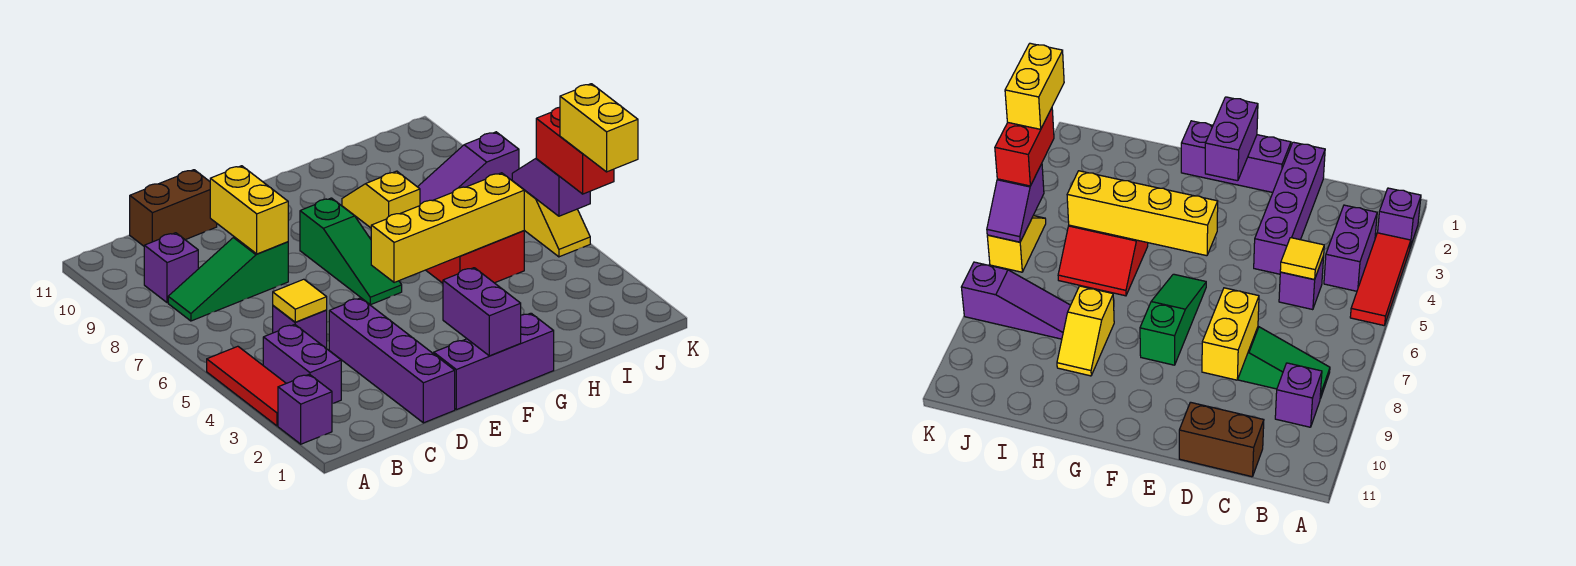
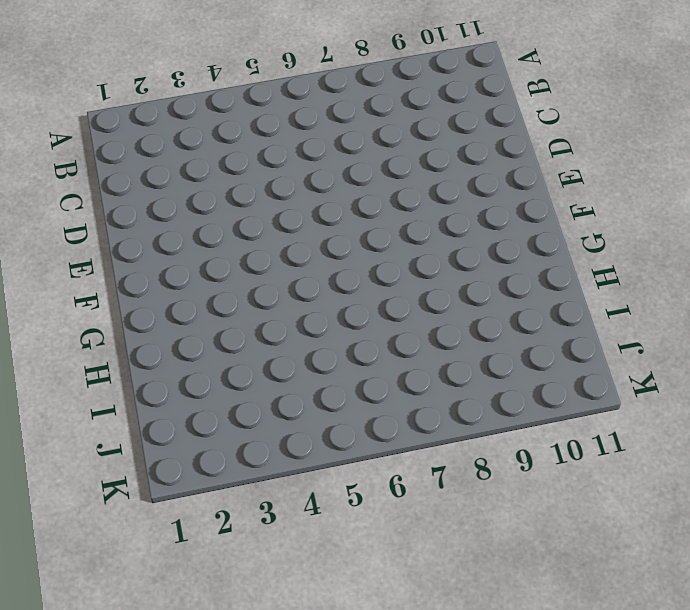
none -> purple 1x1 brick [278,374,332,444]
none -> red 1x3 tile [207,346,286,426]
none -> purple 1x2 brick [263,324,341,404]

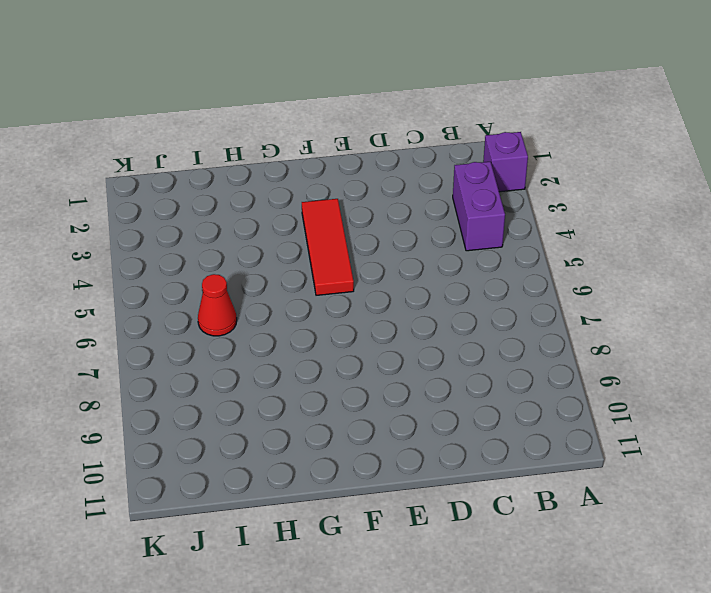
red 1x3 tile [302,199,354,295] -> red 1x3 tile moved to [207,346,286,426]
red 1x1 cone [198,274,237,336] -> red 2x2 slope [426,231,524,283]
none -> green 1x3 slope [168,237,288,321]
none -> purple 1x1 brick [144,233,198,303]
none -> purple 1x1 brick [273,306,327,349]

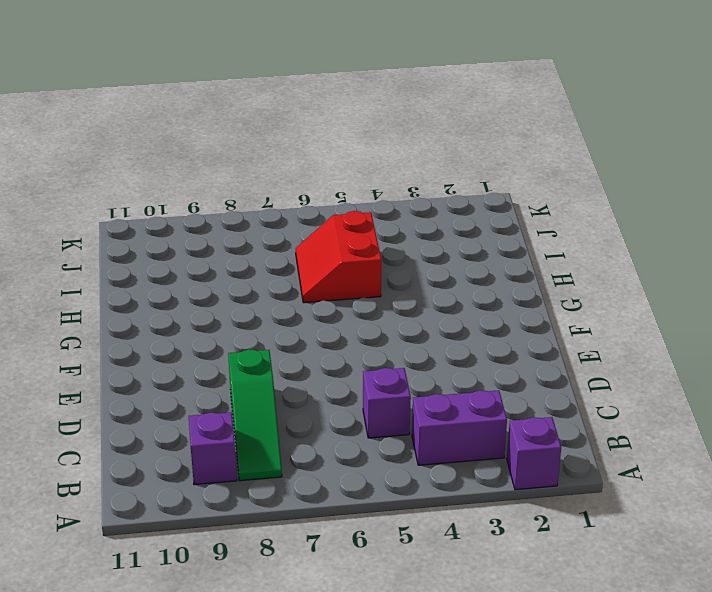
none -> red 1x3 tile [207,346,286,426]
none -> brown 1x2 brick [130,170,217,246]
none -> purple 1x4 brick [329,298,455,423]

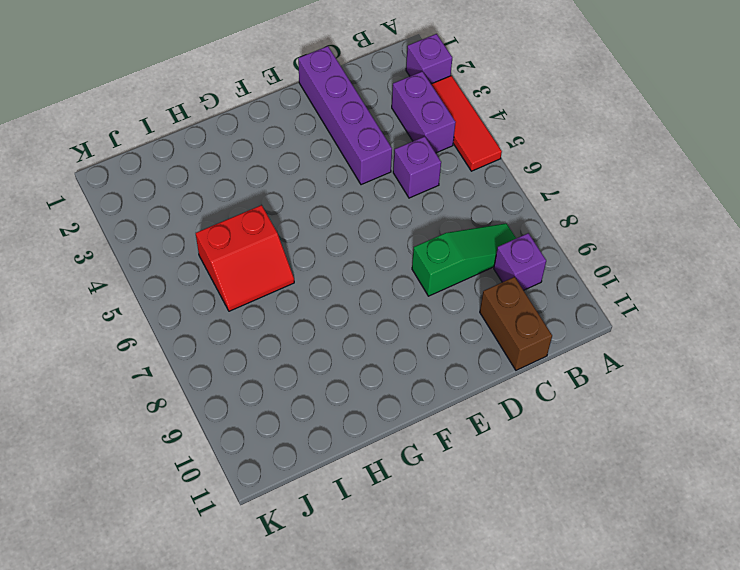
brown 1x2 brick [480,277,552,370] -> brown 1x2 brick turned to [130,170,217,246]
none -> purple 1x3 brick [434,313,554,410]
none -> green 1x3 slope [300,198,402,305]
none -> yellow 1x2 slope [342,171,420,228]

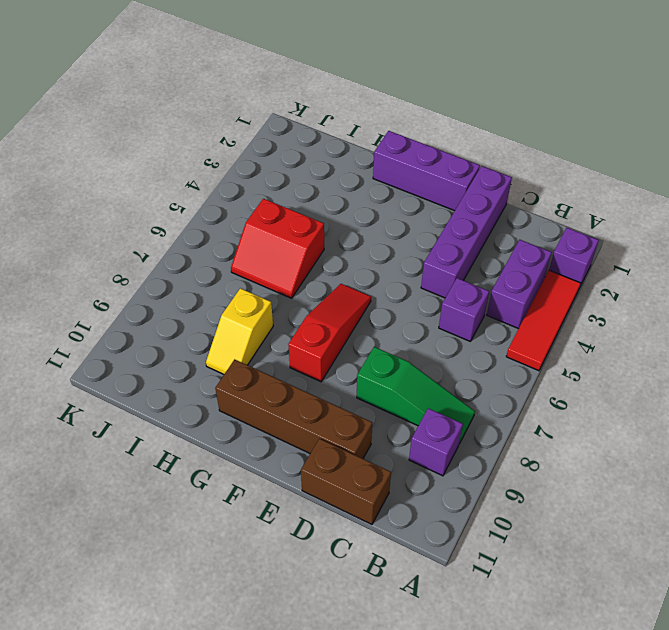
brown 1x4 brick [215,359,372,459] -> none
red 1x3 slope [288,284,371,382] -> green 1x3 slope [300,198,402,305]
none -> purple 1x3 slope [418,132,519,204]
none -> yellow 1x2 slope [513,181,590,257]
none -> yellow 1x1 tile [273,279,327,322]

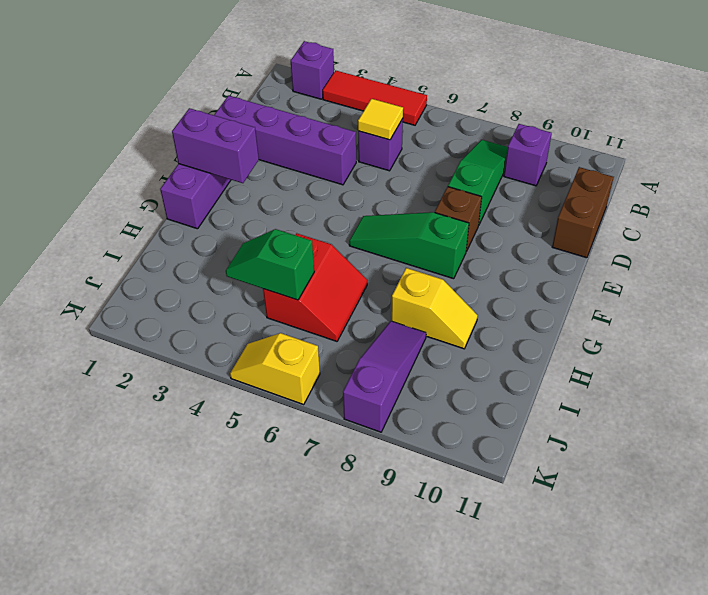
brown 1x1 brick [435,187,482,251] -> none
green 1x2 slope [226,229,314,300] -> yellow 1x4 brick [371,173,524,283]
none -> purple 1x2 brick [263,324,341,404]
none -> yellow 1x2 brick [210,166,288,254]
none -> purple 1x2 slope [512,159,590,216]

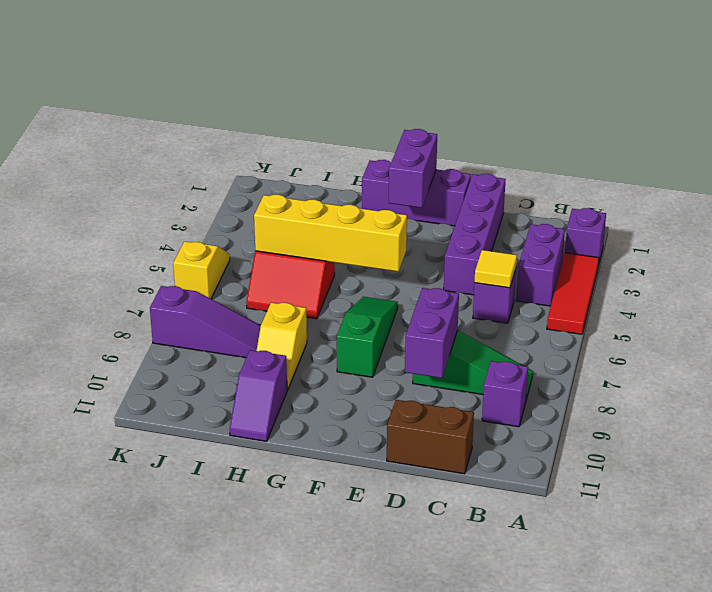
purple 1x2 brick [405,288,459,378] -> yellow 1x2 brick [210,166,288,254]
purple 1x2 slope [230,350,287,441] -> purple 1x2 slope moved to [512,159,590,216]
none -> red 1x2 brick [536,107,614,194]
none -> yellow 1x2 brick [560,84,638,172]

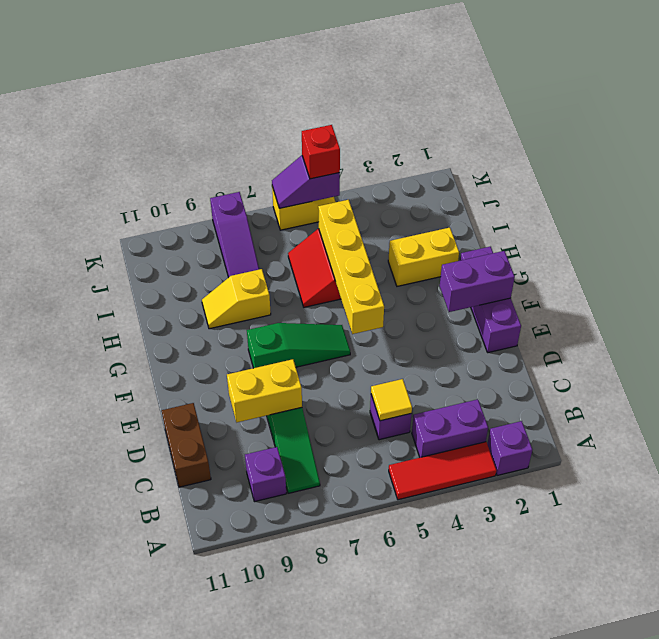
yellow 1x2 brick [388,228,459,286] -> yellow 1x2 brick moved to [560,84,638,172]
red 1x1 brick [302,125,340,179] -> red 1x2 brick [536,107,614,194]
none -> purple 1x4 brick [329,298,455,423]

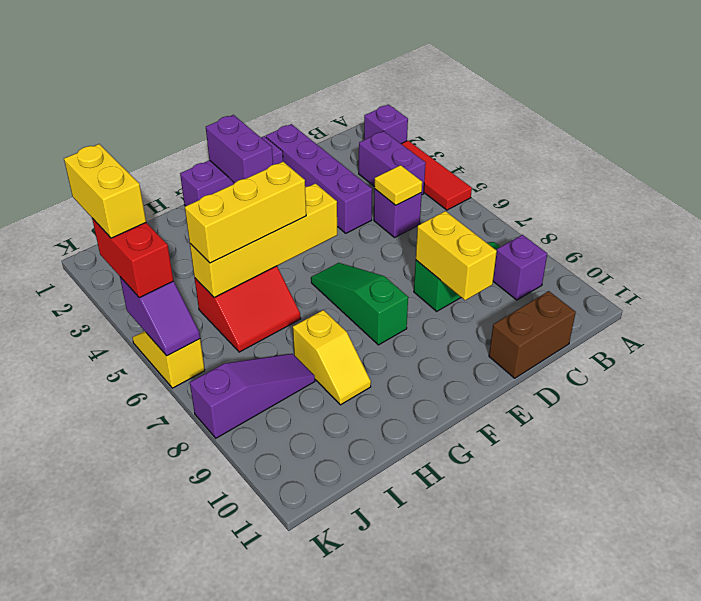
yellow 1x3 brick [185,162,306,263] -> none

